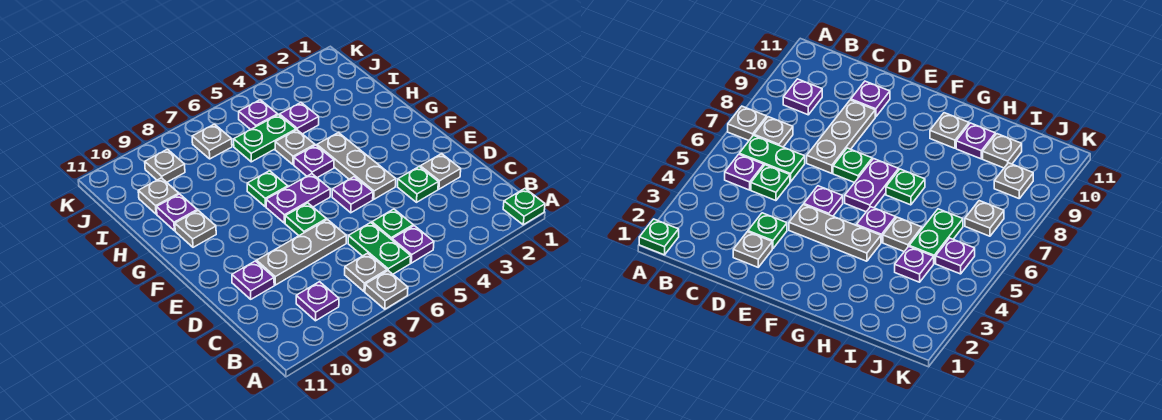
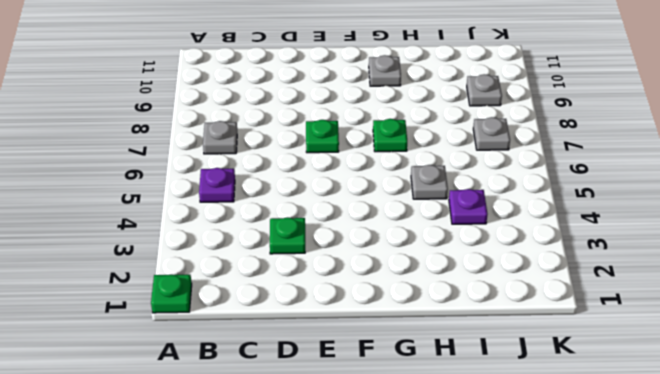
none -> grey 1x1 plate [365,271,408,309]
none -> green 1x2 plate [348,223,411,274]
none -> purple 1x1 plate [296,282,339,321]

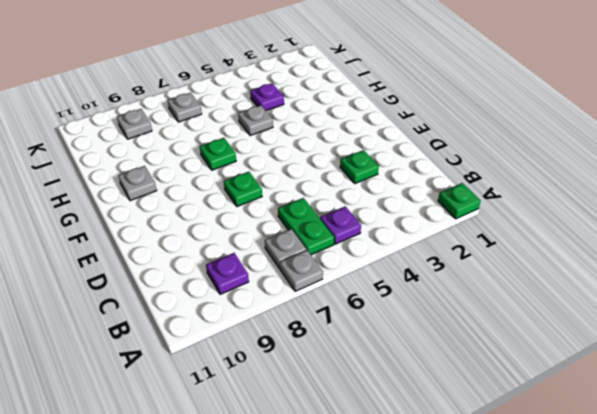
none -> green 1x1 plate [372,209,413,240]
none -> grey 1x1 plate [420,154,461,189]
none -> grey 1x3 plate [257,220,346,285]

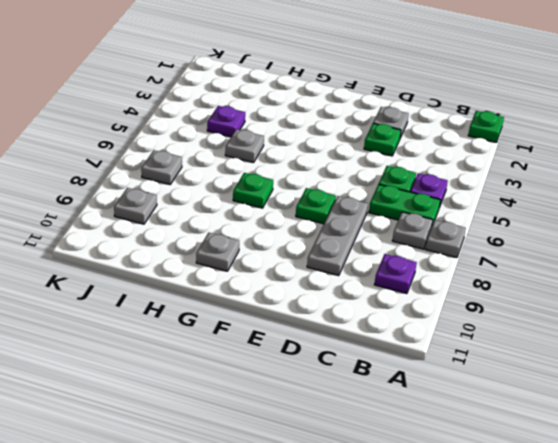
none -> purple 1x1 plate [232,261,274,299]
none -> grey 1x3 plate [317,133,396,199]
none -> purple 1x1 plate [332,177,373,213]

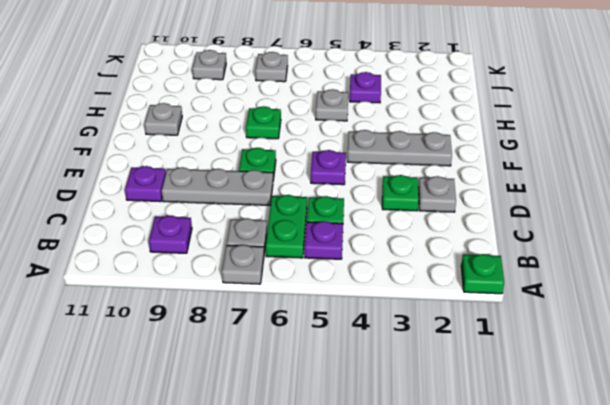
grey 1x3 plate [347,130,452,166] -> grey 1x3 plate turned to [317,133,396,199]
none -> purple 1x2 plate [266,174,330,223]
none -> purple 1x1 plate [294,145,334,178]
none -> purple 1x1 plate [157,194,197,231]

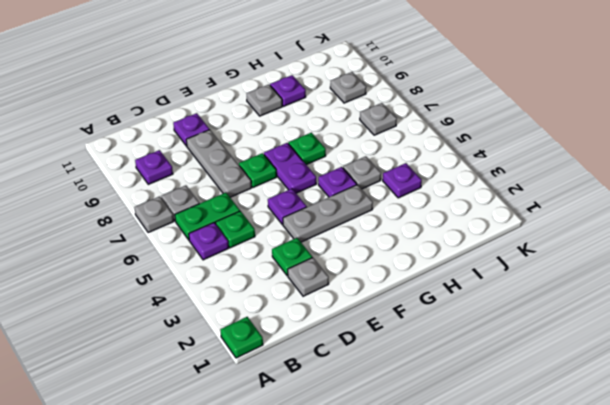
none -> green 1x2 plate [234,115,296,162]
none -> grey 1x1 plate [138,178,179,214]
none -> purple 1x1 plate [239,100,278,130]

